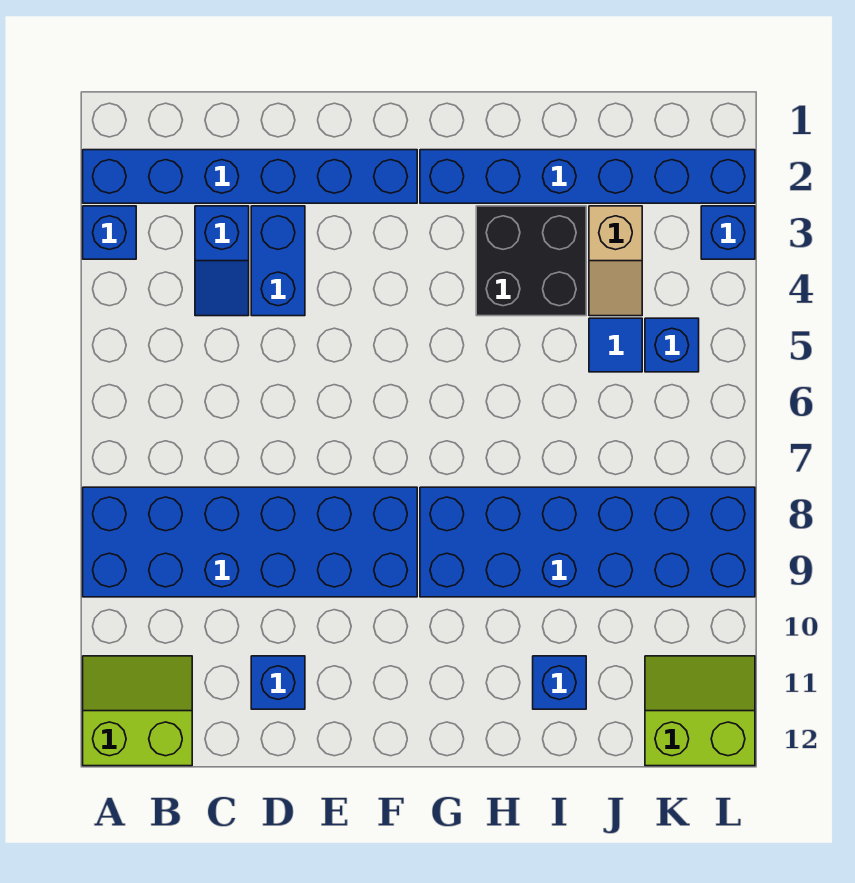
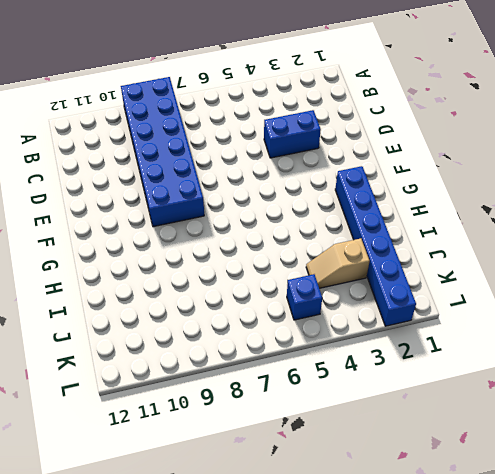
none -> blue 1x6 brick [83,150,417,203]
none -> blue 1x1 brick [83,206,136,259]
none -> lime 2x2 slope [83,656,192,766]

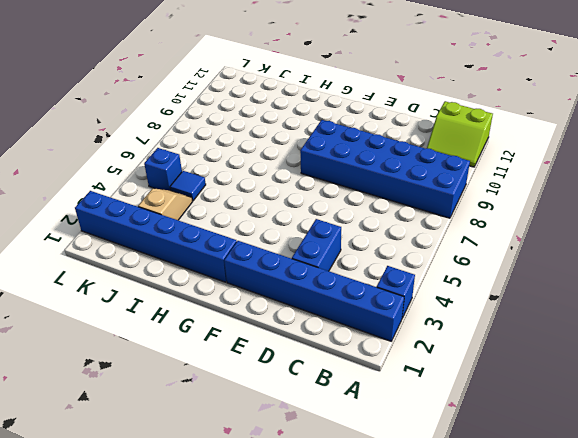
none -> blue 1x2 slope [195,206,249,316]
none -> blue 1x1 brick [251,656,305,709]
none -> blue 2x6 brick [420,487,755,597]

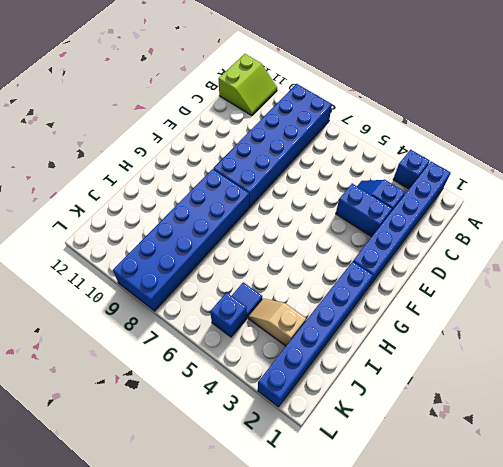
none -> blue 1x1 brick [251,656,305,709]
none -> black 2x2 brick [476,206,586,316]
none -> blue 1x1 brick [533,656,586,709]

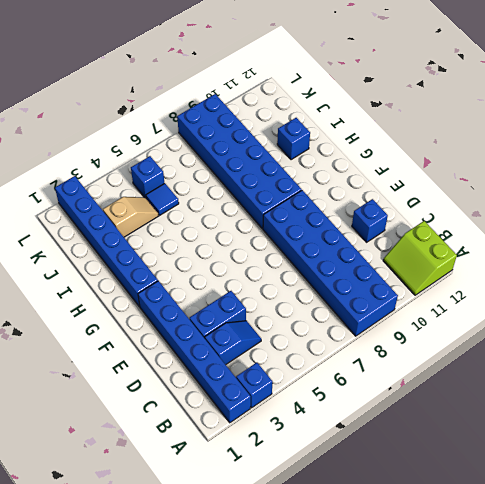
none -> black 2x2 brick [476,206,586,316]
none -> lime 2x2 slope [645,656,755,766]
none -> blue 1x1 brick [701,206,755,259]

